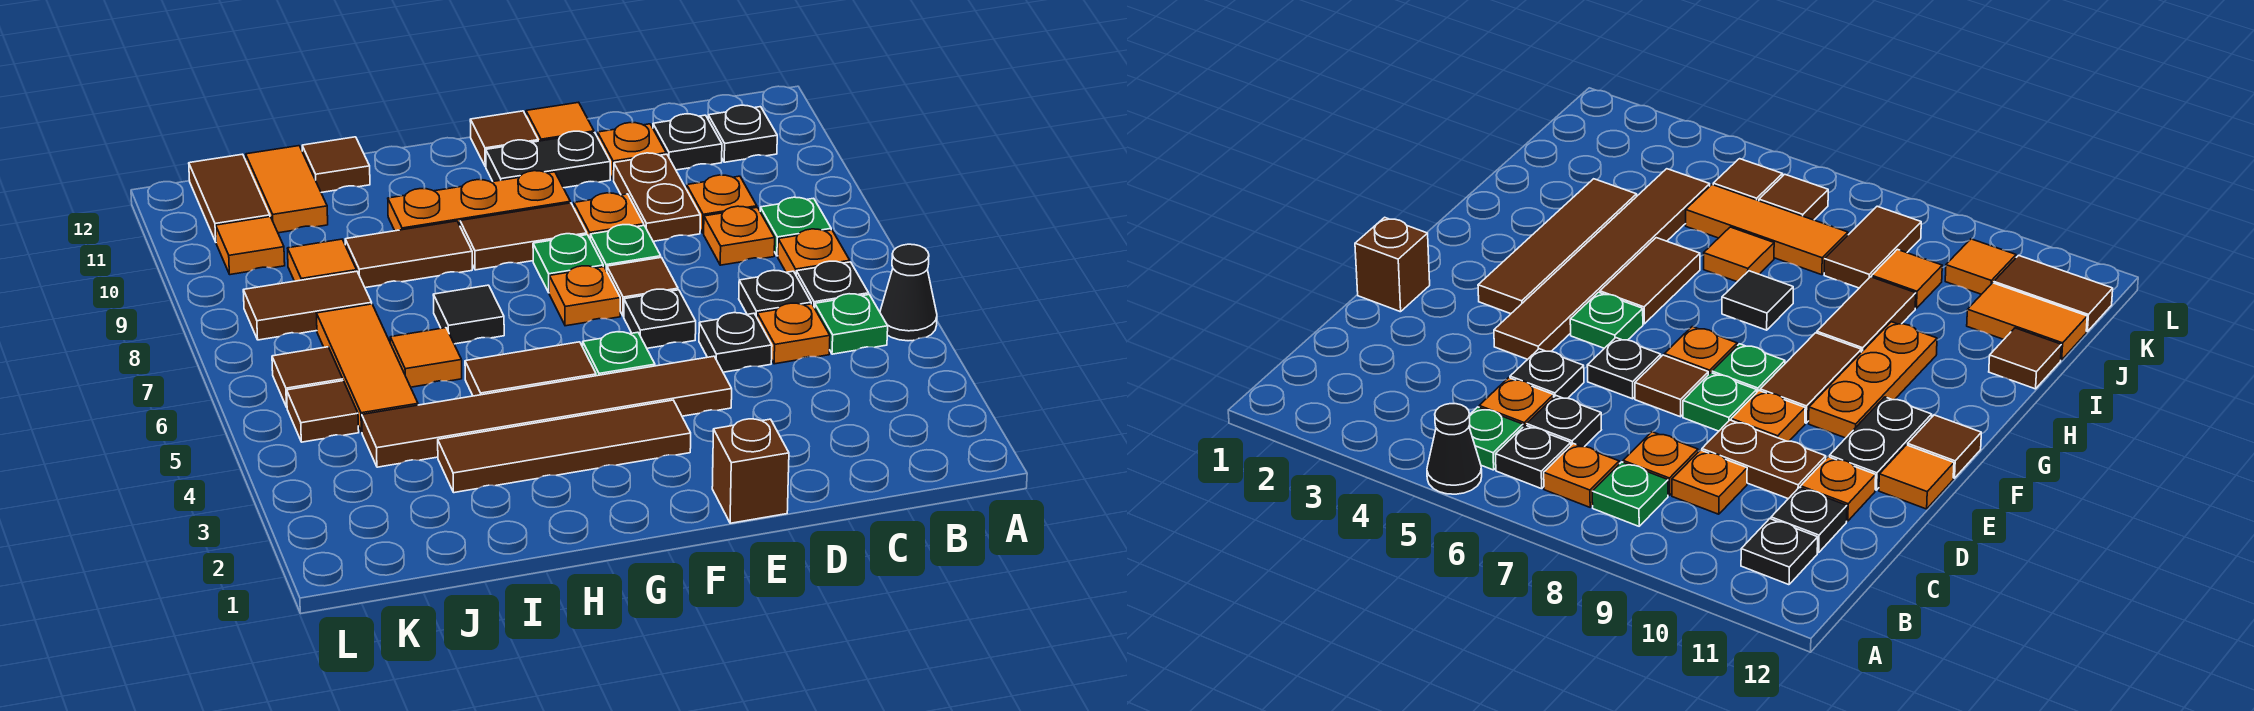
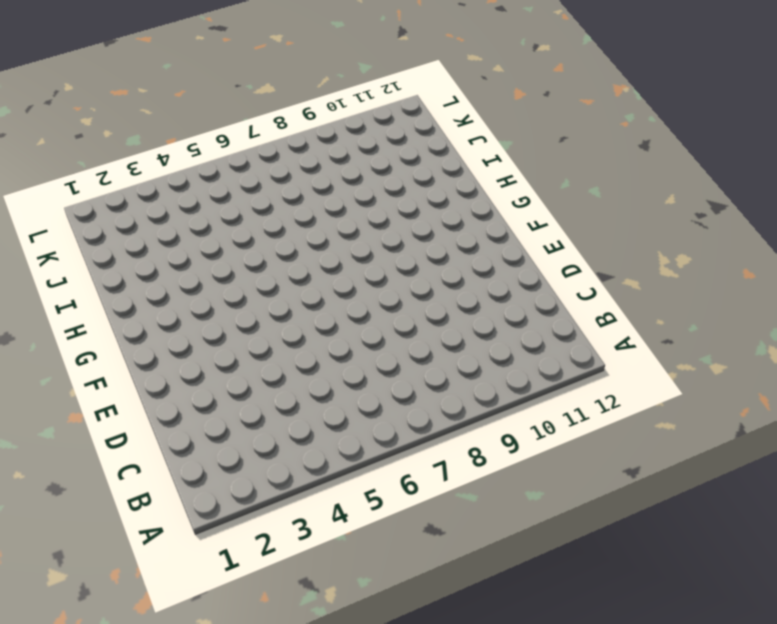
none -> black 1x1 cone [880,244,937,341]
none -> green 1x1 plate [815,294,888,354]
none -> black 1x1 plate [796,261,869,308]
none -> orange 1x1 plate [778,229,850,274]

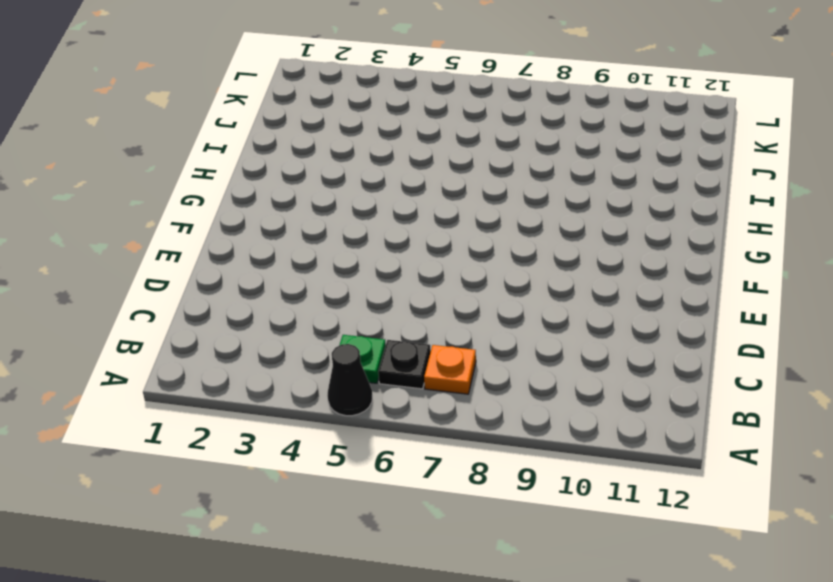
none -> green 1x1 plate [760,197,831,256]
none -> black 1x1 plate [708,105,777,162]
none -> orange 1x1 plate [757,303,830,364]
none -> black 1x1 plate [739,270,811,317]

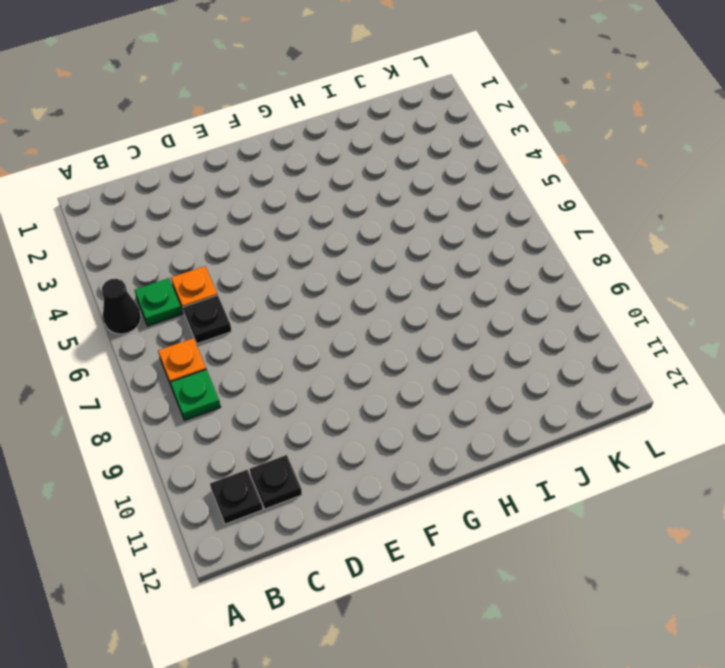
none -> black 1x1 plate [796,261,869,308]
none -> orange 1x1 plate [704,206,775,265]
none -> orange 1x1 plate [687,175,757,233]
none -> black 1x1 plate [699,313,772,372]

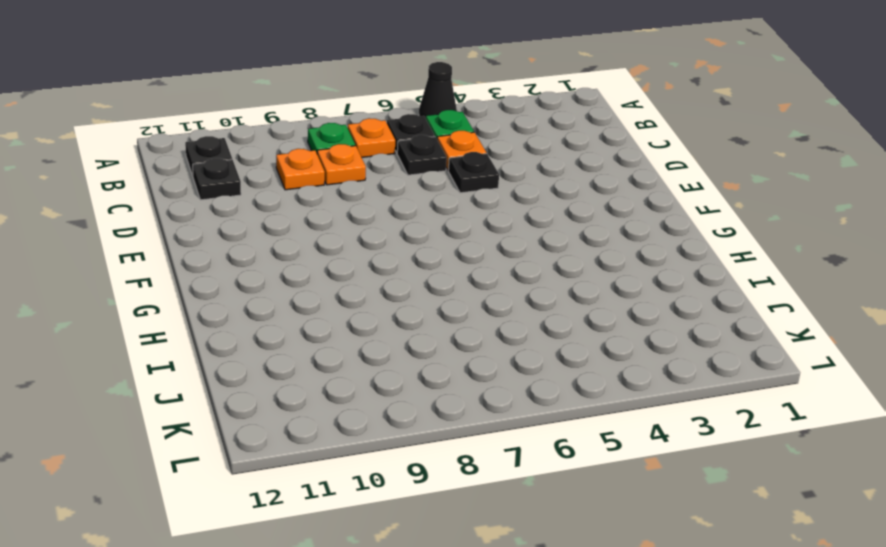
none -> brown 1x2 plate [614,153,700,241]
none -> orange 1x1 plate [598,122,666,180]
none -> brown 1x1 brick [712,419,789,523]
none -> brown 1x6 tile [362,356,732,467]

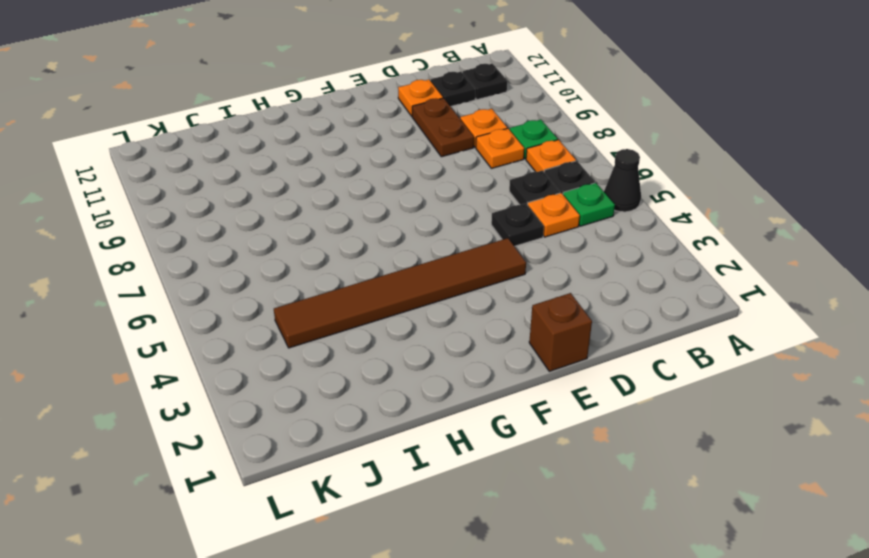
none -> black 1x1 plate [624,289,696,348]
none -> brown 1x1 tile [607,257,678,316]
none -> green 1x1 plate [590,225,661,271]
none -> orange 1x1 plate [574,193,644,238]

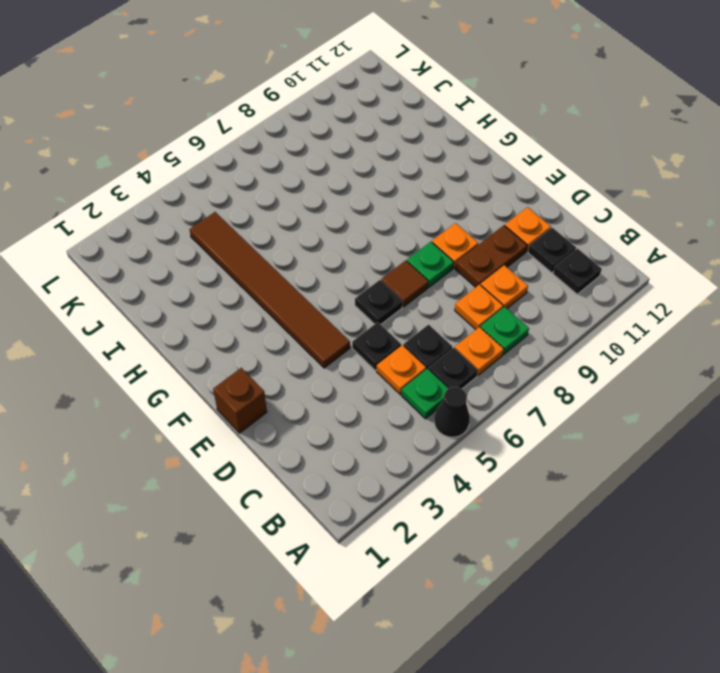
none -> black 1x2 plate [486,131,610,188]
none -> orange 1x1 tile [526,102,594,141]
none -> brown 1x4 tile [438,400,691,493]
none -> green 1x1 plate [583,332,655,376]

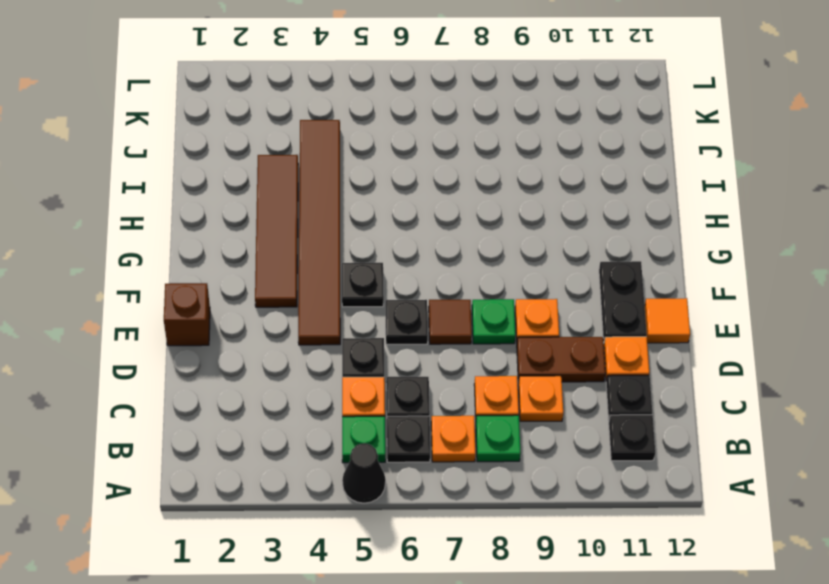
black 1x1 plate [342,263,384,307] -> green 1x1 plate [583,332,655,376]
none -> orange 1x1 plate [549,266,620,326]
none -> green 1x1 plate [533,234,603,292]
none -> brown 1x2 tile [460,203,587,270]
none -> orange 1x3 plate [388,171,570,231]

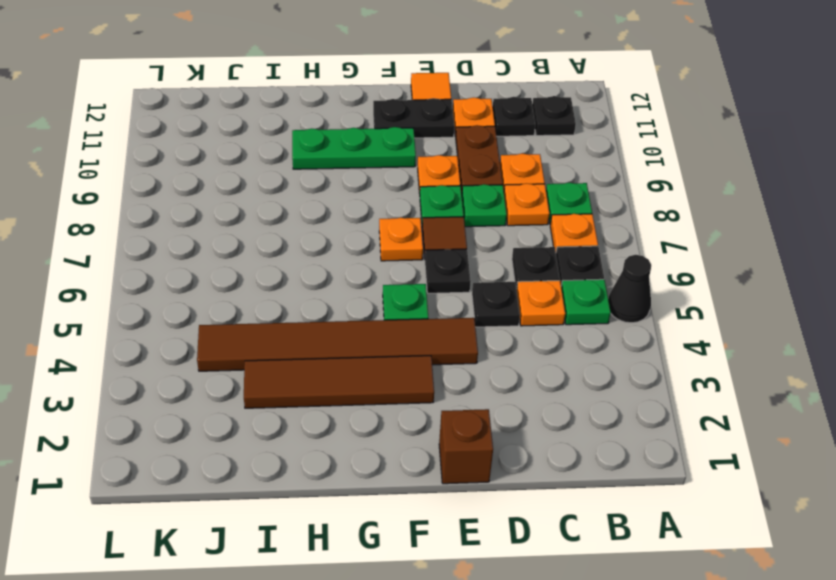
green 1x1 plate [462,184,507,227] -> green 1x1 plate moved to [533,234,603,292]
green 1x3 plate [292,127,416,169] -> orange 1x3 plate [388,171,570,231]
none -> brown 1x2 tile [460,203,587,270]
none -> brown 1x1 tile [470,111,538,167]
none -> brown 1x2 tile [465,342,596,396]
none -> black 1x1 tile [433,285,504,344]

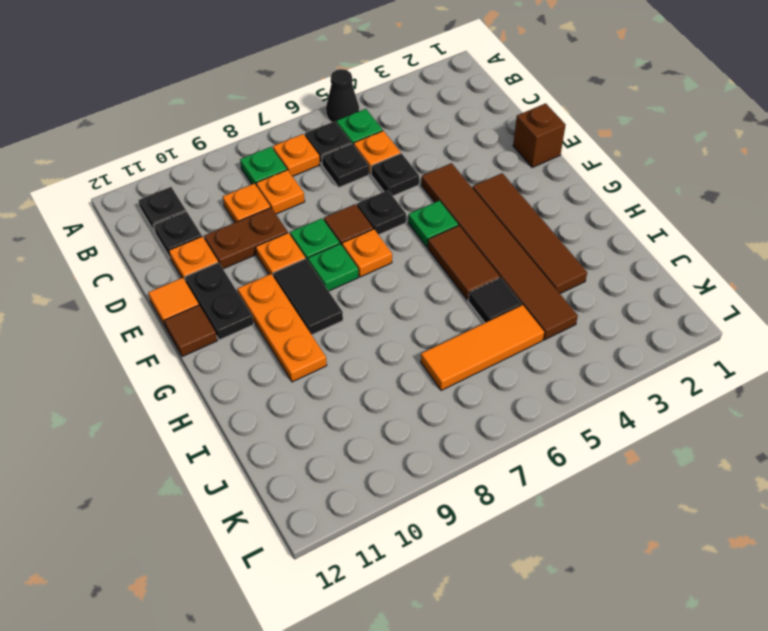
black 1x2 tile [273,259,343,335] -> brown 1x2 tile [460,203,587,270]
black 1x1 tile [468,278,522,323] -> black 1x1 tile moved to [433,285,504,344]
none -> brown 1x2 tile [345,221,472,288]
none -> orange 1x1 tile [390,328,462,387]
none -> brown 1x1 tile [302,137,370,192]
none -> brown 1x2 tile [243,271,372,340]

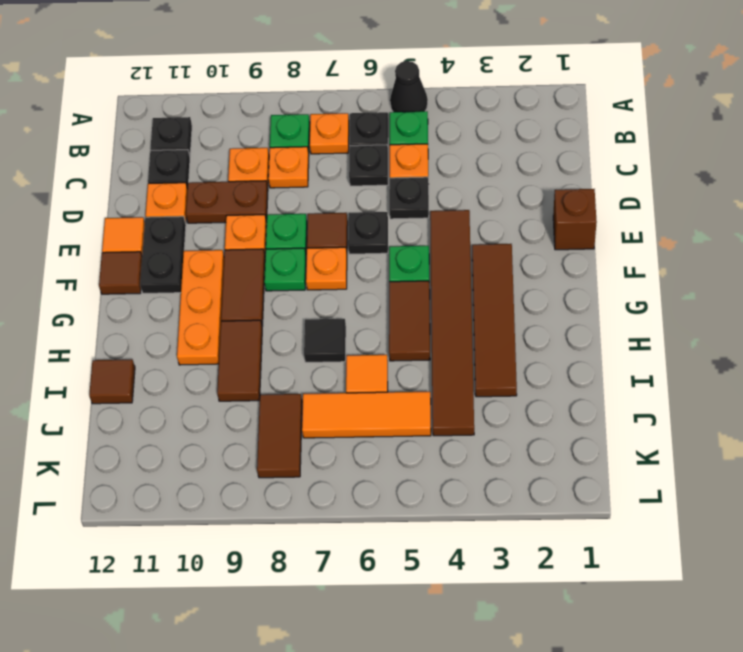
none -> orange 1x1 tile [288,239,357,281]
none -> orange 1x2 tile [246,146,328,233]
none -> brown 1x1 tile [287,381,359,442]
none -> brown 1x1 tile [272,347,343,407]

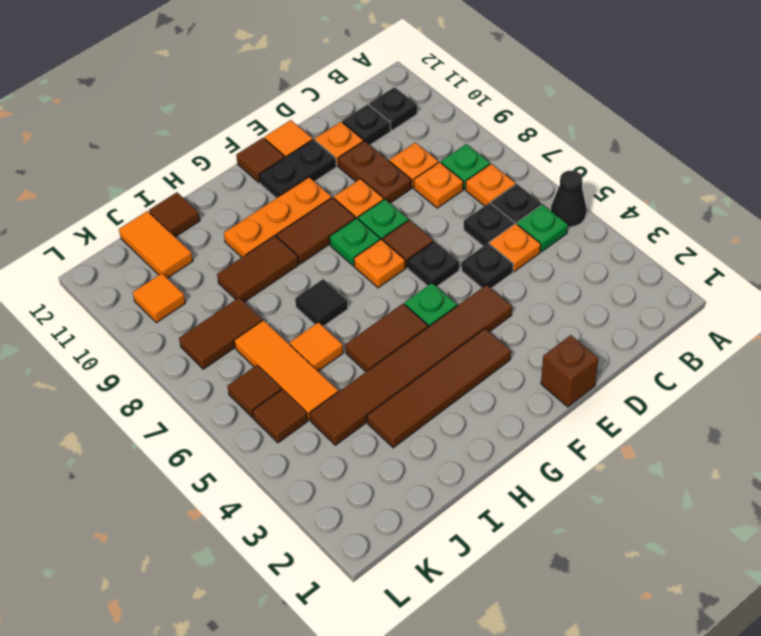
none -> orange 1x1 tile [288,239,357,281]
none -> brown 1x2 tile [189,154,270,242]

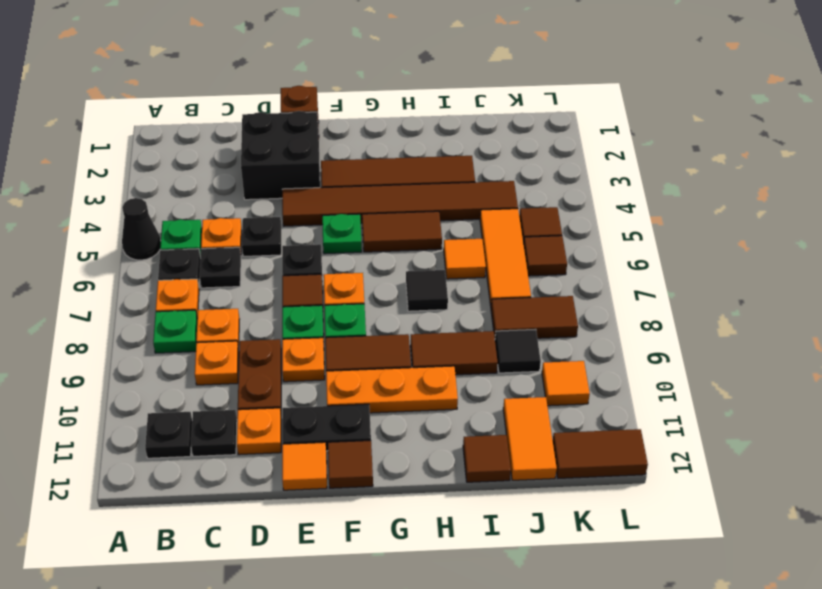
black 2x2 brick [241,111,320,200] -> none
black 1x1 tile [495,329,541,373] -> orange 1x1 tile [288,239,357,281]
brown 1x2 tile [553,429,648,478] -> brown 1x2 tile turned to [189,154,270,242]

